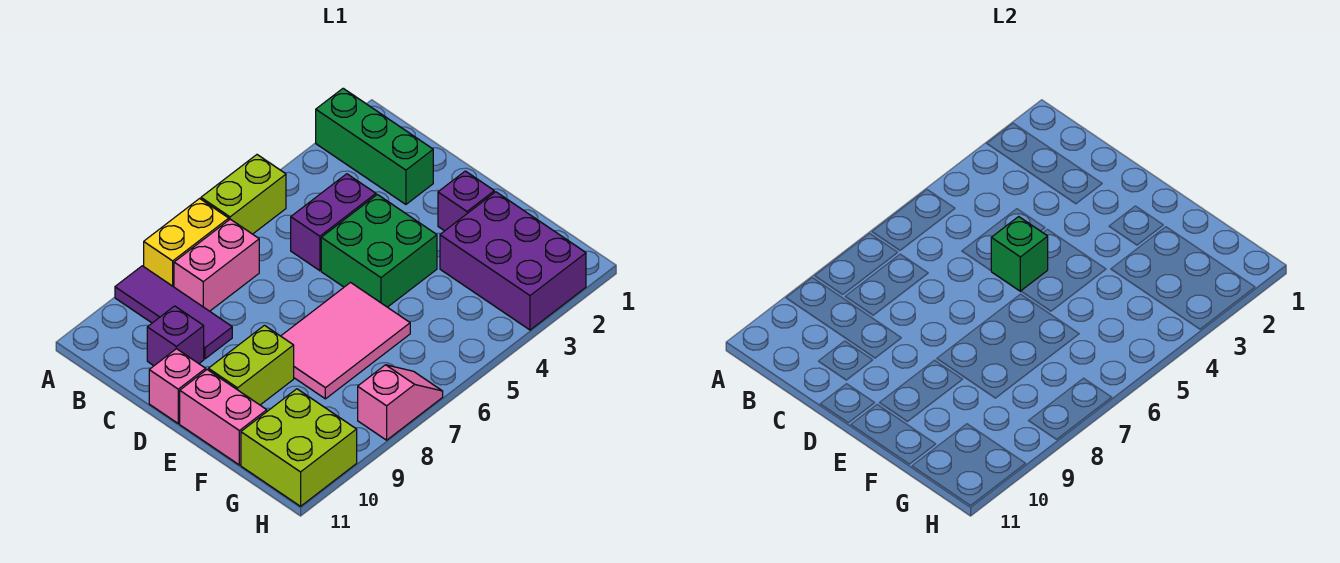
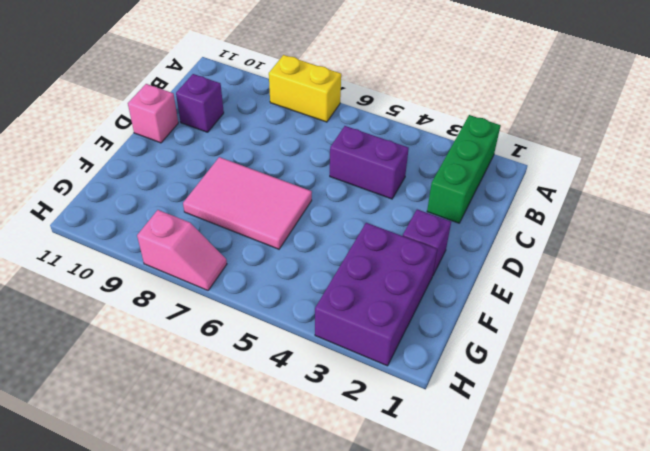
none -> lime 1x2 brick [201,155,286,234]
none -> purple 1x3 tile [115,266,232,359]
none -> pink 1x2 brick [174,219,259,311]

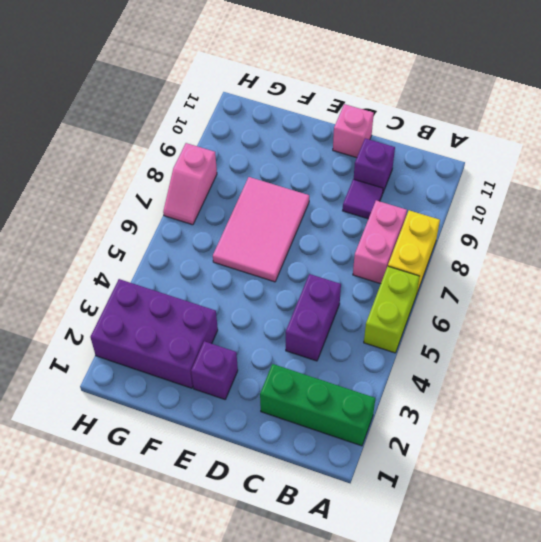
purple 1x1 tile [343,179,383,219] -> purple 1x3 tile [115,266,232,359]
none -> green 2x2 brick [321,194,437,307]
none -> lime 1x2 brick [208,325,294,405]
none -> pink 1x2 brick [180,370,267,465]

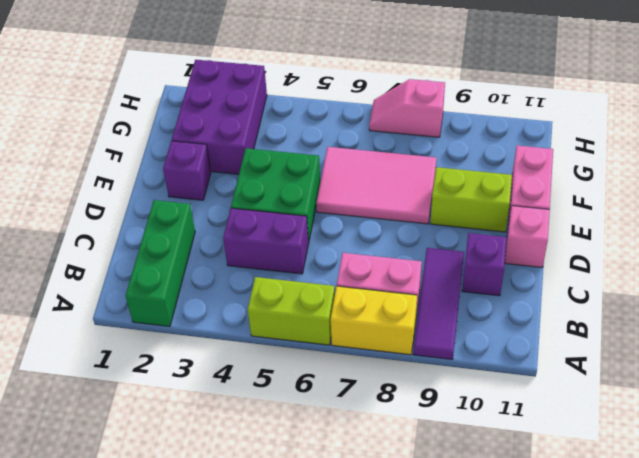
none -> lime 2x2 brick [241,389,357,506]
none -> green 1x1 brick [991,217,1048,291]

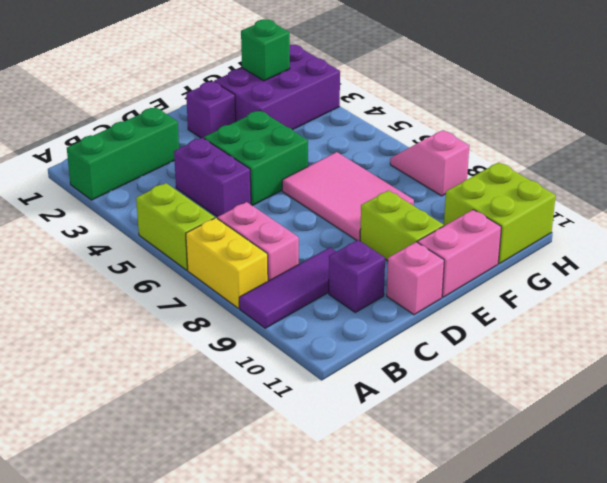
green 1x1 brick [241,19,290,81] -> green 1x1 brick moved to [991,217,1048,291]

